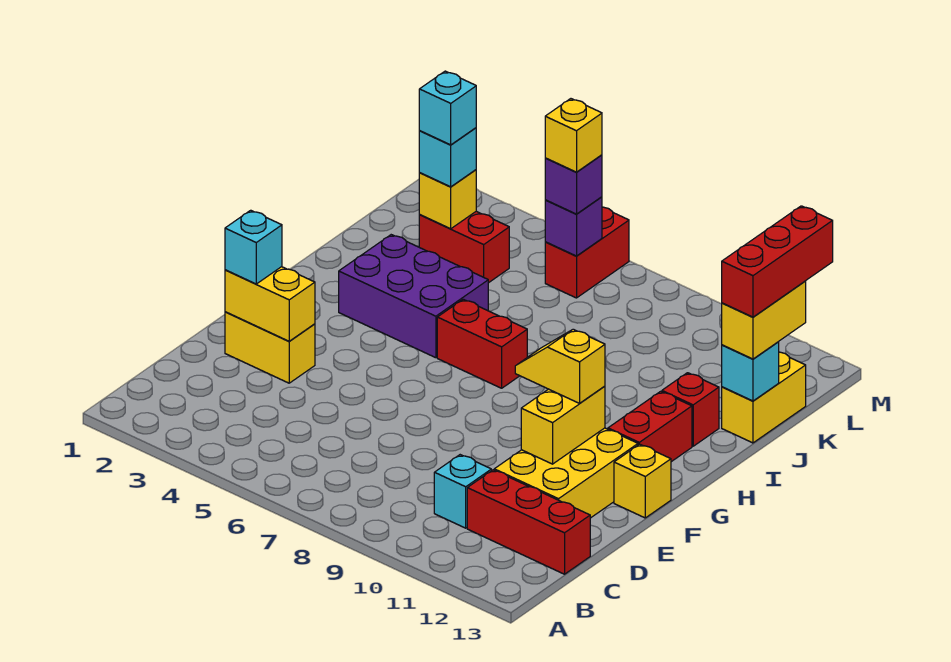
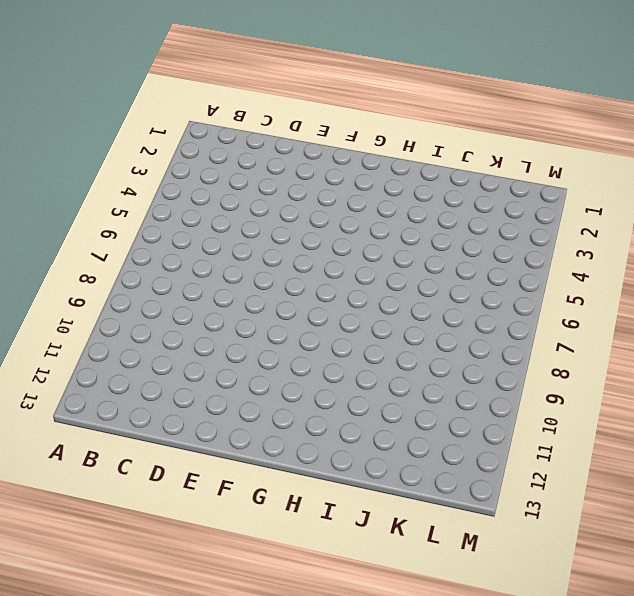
none -> cyan 1x1 brick [434,455,491,528]
none -> red 1x3 brick [467,470,590,574]
none -> yellow 2x3 brick [494,428,638,518]

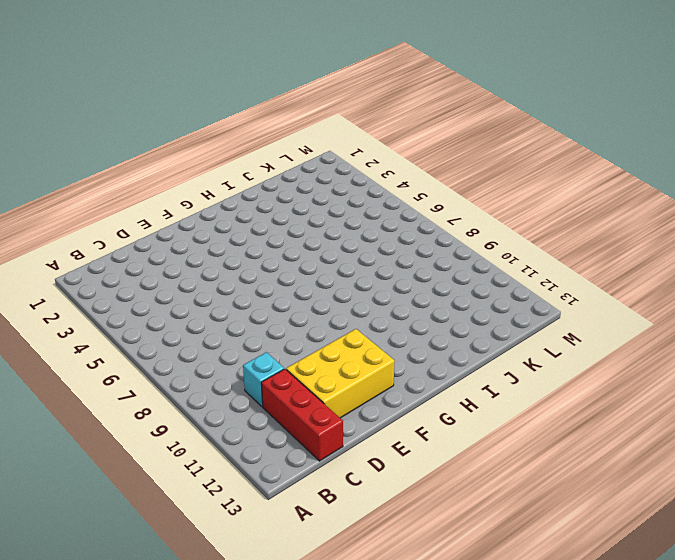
none -> yellow 1x2 brick [225,312,315,383]
none -> yellow 1x1 brick [614,444,671,518]
none -> red 1x2 brick [608,391,692,462]

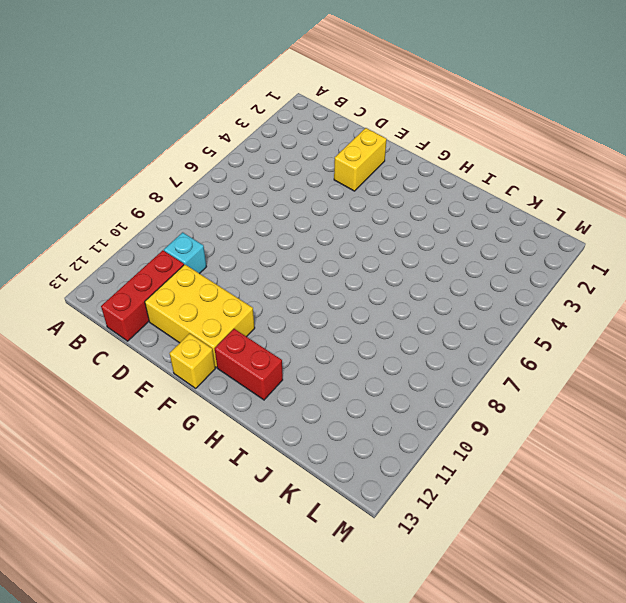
none -> purple 2x3 brick [339,235,488,358]
none -> red 1x2 brick [437,299,527,388]
none -> red 1x1 brick [662,373,719,446]

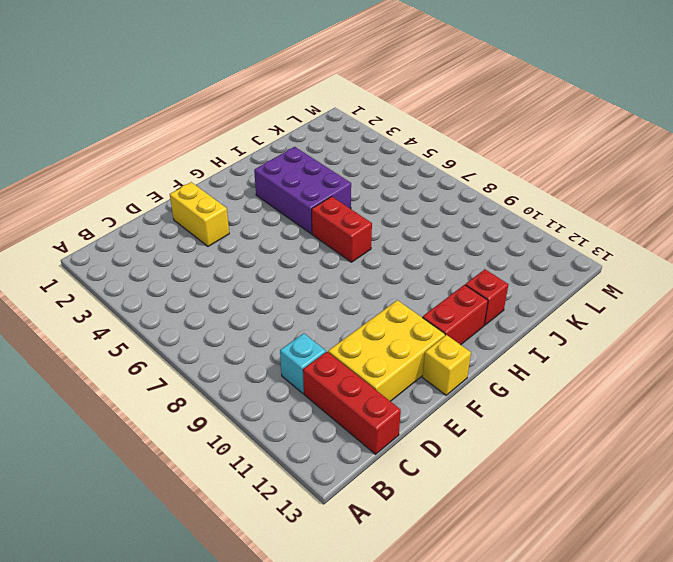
none -> yellow 1x2 brick [722,352,806,443]
none -> red 1x2 brick [419,211,509,283]
none -> red 1x2 brick [545,207,629,298]

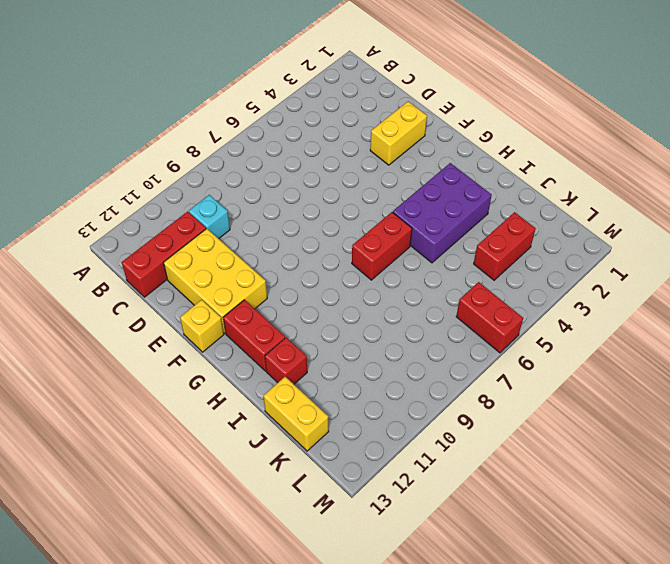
none -> yellow 1x2 brick [225,267,315,341]
none -> yellow 1x2 brick [521,386,605,464]
none -> cyan 1x1 brick [722,342,779,401]

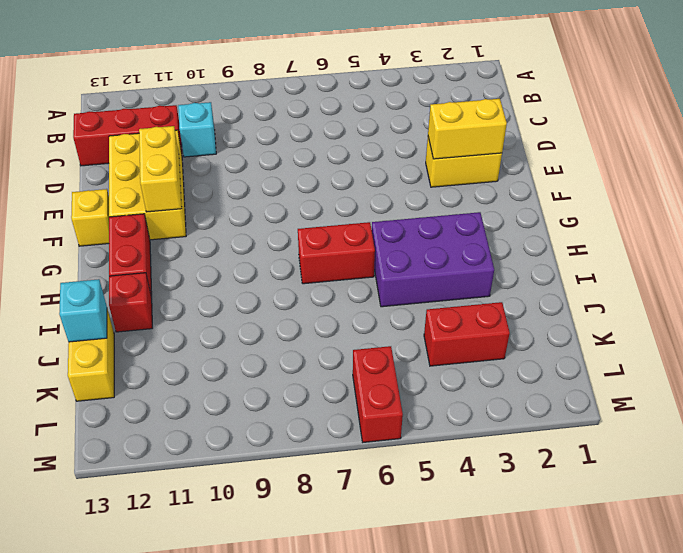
none -> yellow 1x1 brick [419,170,476,229]
none -> purple 1x1 brick [545,197,602,256]
none -> cyan 1x1 brick [225,210,282,284]

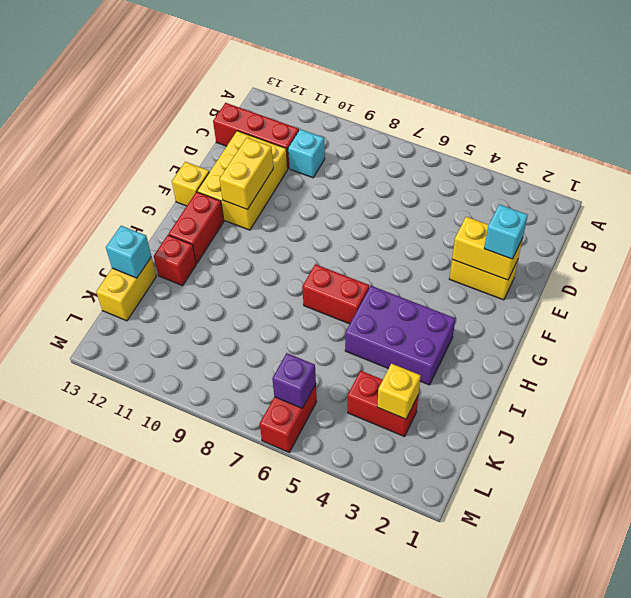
none -> yellow 1x2 slope [515,329,605,403]
none -> yellow 1x2 brick [722,281,806,359]
none -> cyan 1x1 brick [419,128,476,187]

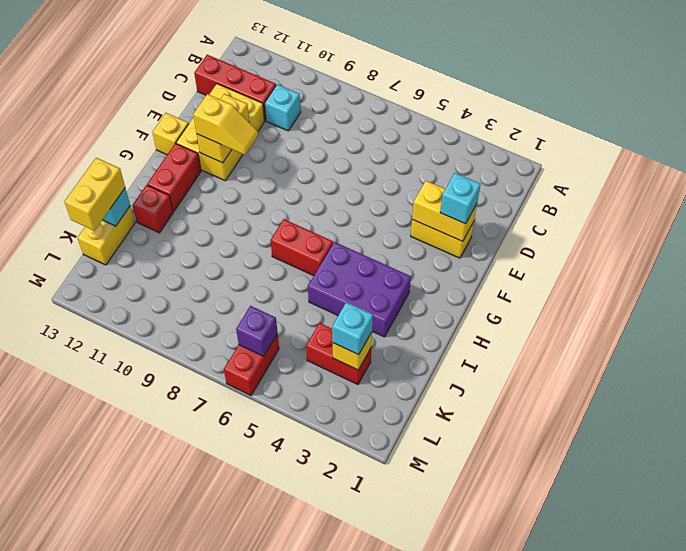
none -> purple 1x1 brick [545,155,602,214]
none -> red 1x3 brick [722,206,833,317]
none -> cyan 1x1 brick [419,71,476,145]

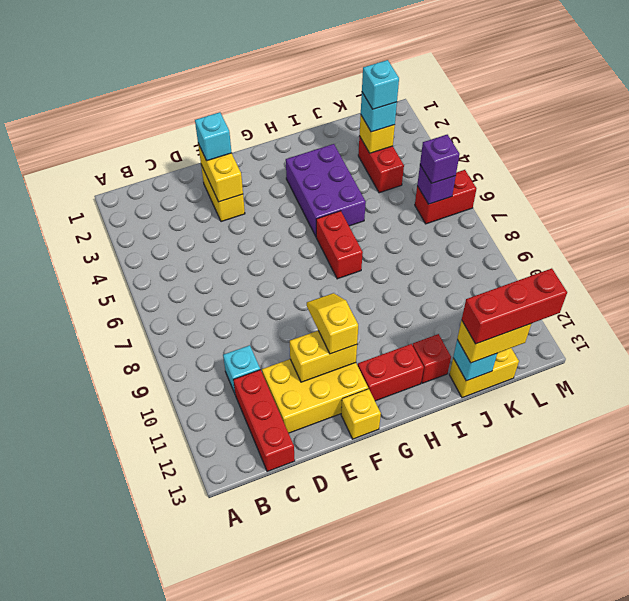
none -> yellow 1x1 brick [545,99,602,172]

